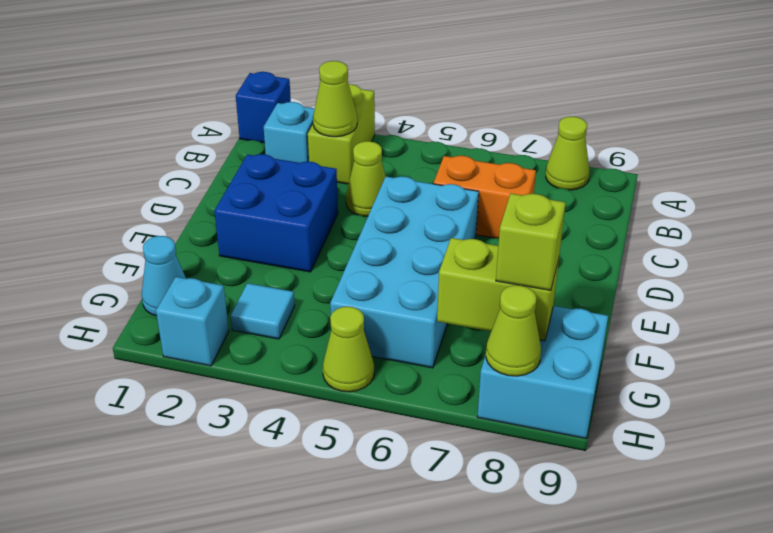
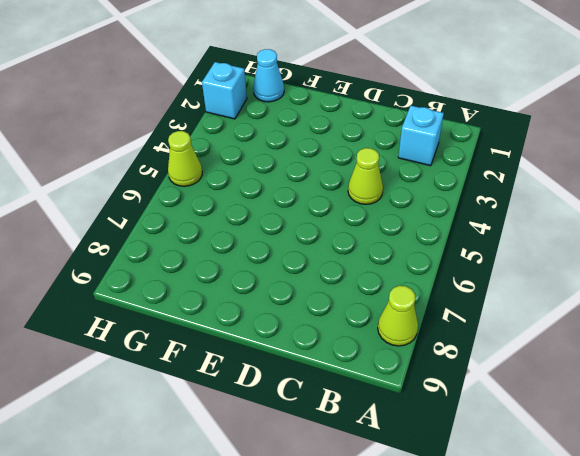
none -> blue 1x1 brick [236,72,291,143]
none -> lime 1x2 brick [308,84,375,184]
none -> orange 1x2 brick [433,156,536,238]

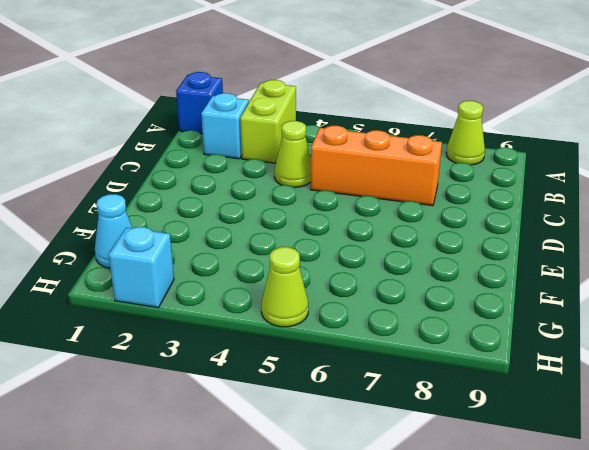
orange 1x3 brick [310,126,442,206] -> orange 1x2 brick [433,156,536,238]
none -> blue 2x2 brick [214,154,338,272]
none -> cyan 2x4 brick [330,176,479,368]
none -> cyan 1x1 tile [231,283,295,339]

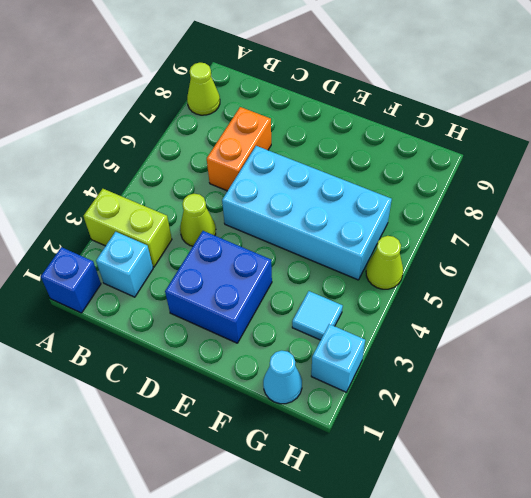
none -> cyan 2x2 brick [477,306,608,439]
none -> lime 1x1 cone [313,61,357,137]
none -> lime 1x2 brick [437,238,559,341]

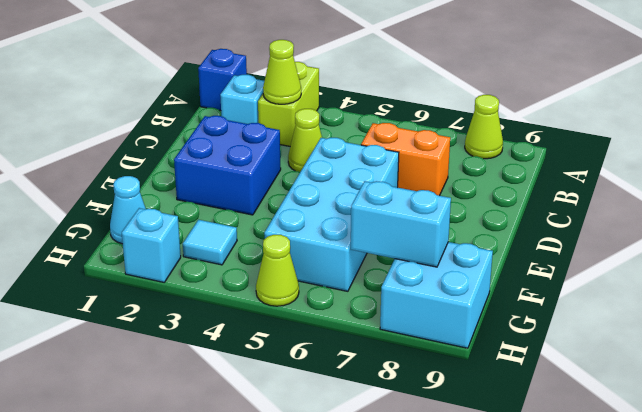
cyan 1x2 brick [351,181,451,267] -> lime 1x2 brick [437,238,559,341]
none -> lime 1x1 cone [486,285,541,376]
none -> lime 1x1 brick [496,194,566,290]

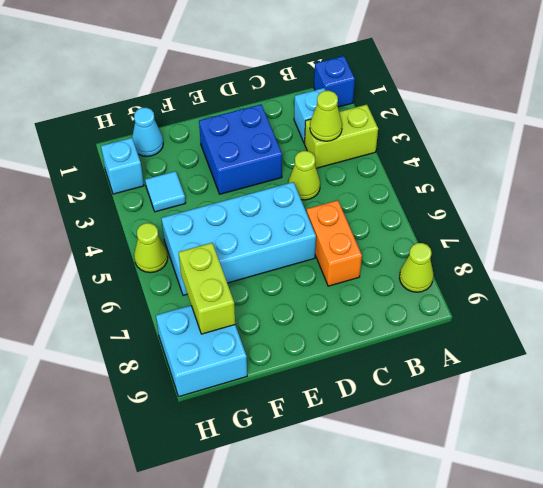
none -> lime 1x1 cone [486,285,541,376]
none -> lime 1x1 brick [496,194,566,290]

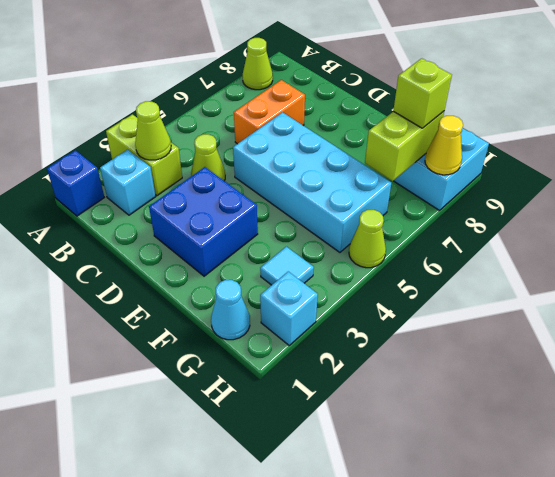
yellow 1x1 cone [425,116,463,175] -> lime 1x1 cone [486,285,541,376]

